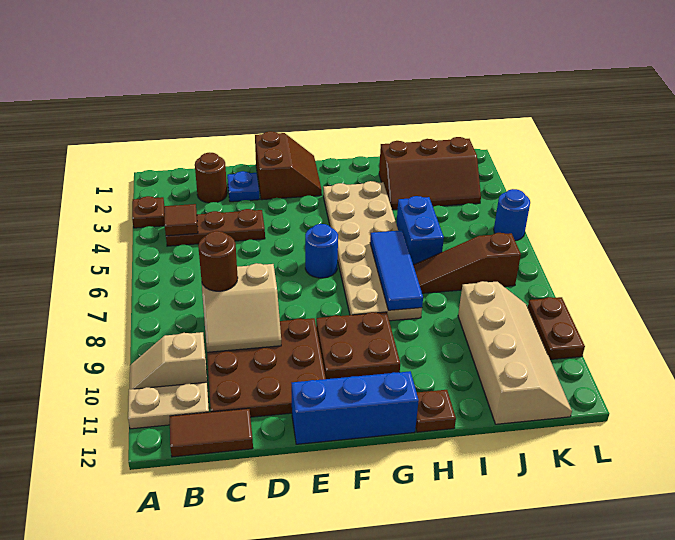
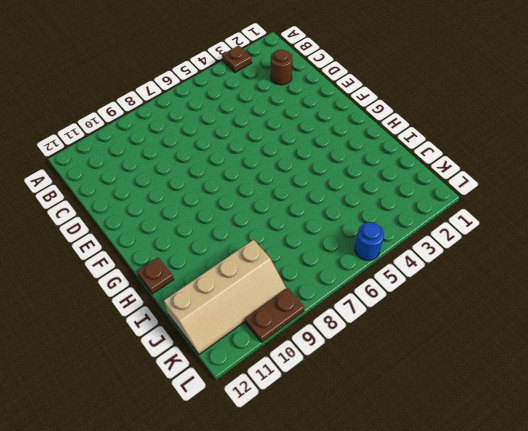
none -> tan 1x2 slope [130,332,208,389]
none -> tan 1x2 plate [128,382,209,429]
none -> brown 1x3 plate [166,209,265,246]

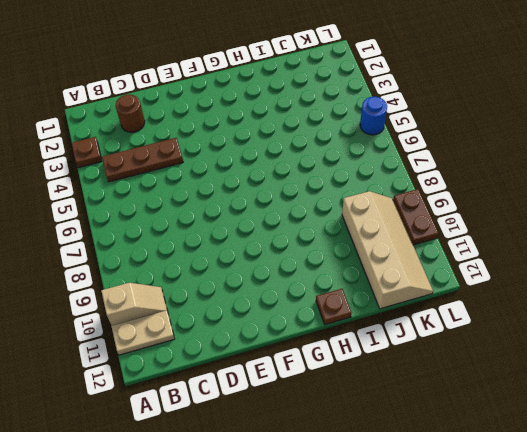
tan 1x2 slope [101,283,167,326] -> tan 1x2 slope turned to [130,332,208,389]
none -> brown 1x2 tile [170,409,253,457]
none -> brown 3x3 plate [207,318,326,417]
none -> blue 1x1 plate [227,171,259,202]

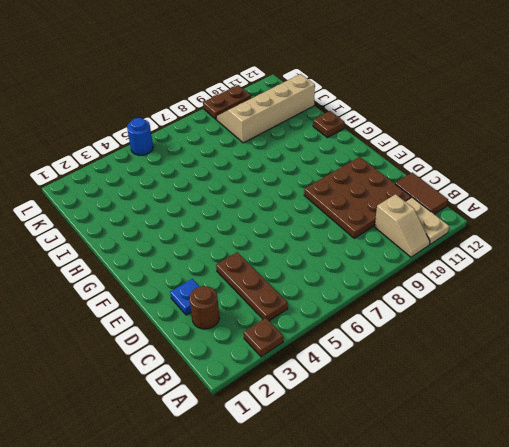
none -> brown 2x2 slope [255,131,322,200]
none -> blue 1x3 brick [292,371,419,444]
none -> blue 1x1 round brick [305,224,338,278]

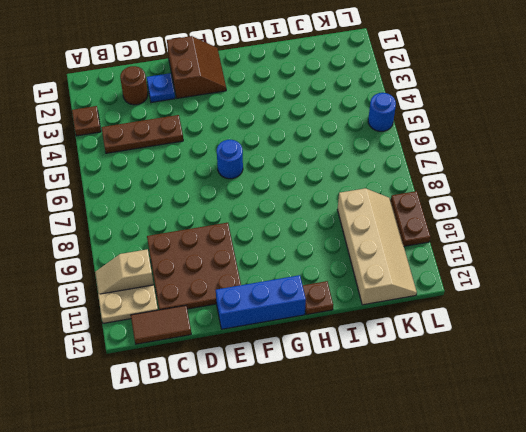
none -> brown 2x2 plate [316,312,400,379]
none -> tan 2x6 plate [323,181,422,321]
none -> brown 2x3 slope [379,137,481,209]

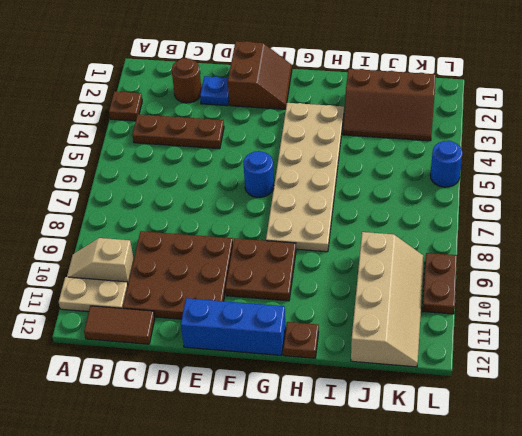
none -> blue 1x2 brick [397,196,444,265]
none -> brown 1x3 slope [413,233,521,293]
none -> brown 1x1 tile [164,204,198,236]

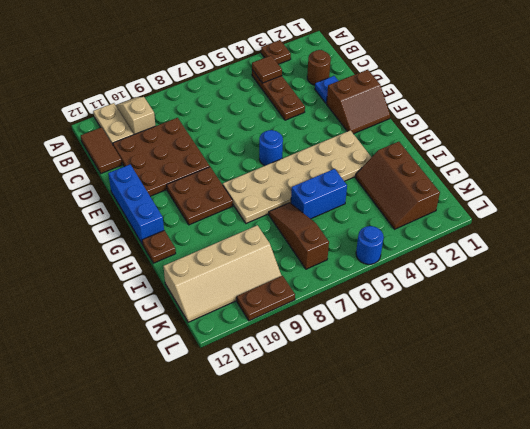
none -> tan 2x2 slope [202,263,281,352]
none -> blue 1x3 tile [370,230,423,310]
none -> brown 1x1 round brick [198,231,238,291]

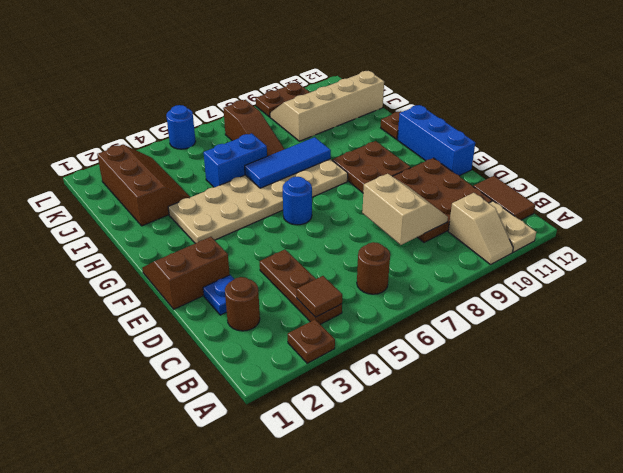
brown 1x1 round brick [357,242,390,294] -> brown 1x1 round brick moved to [198,231,238,291]

